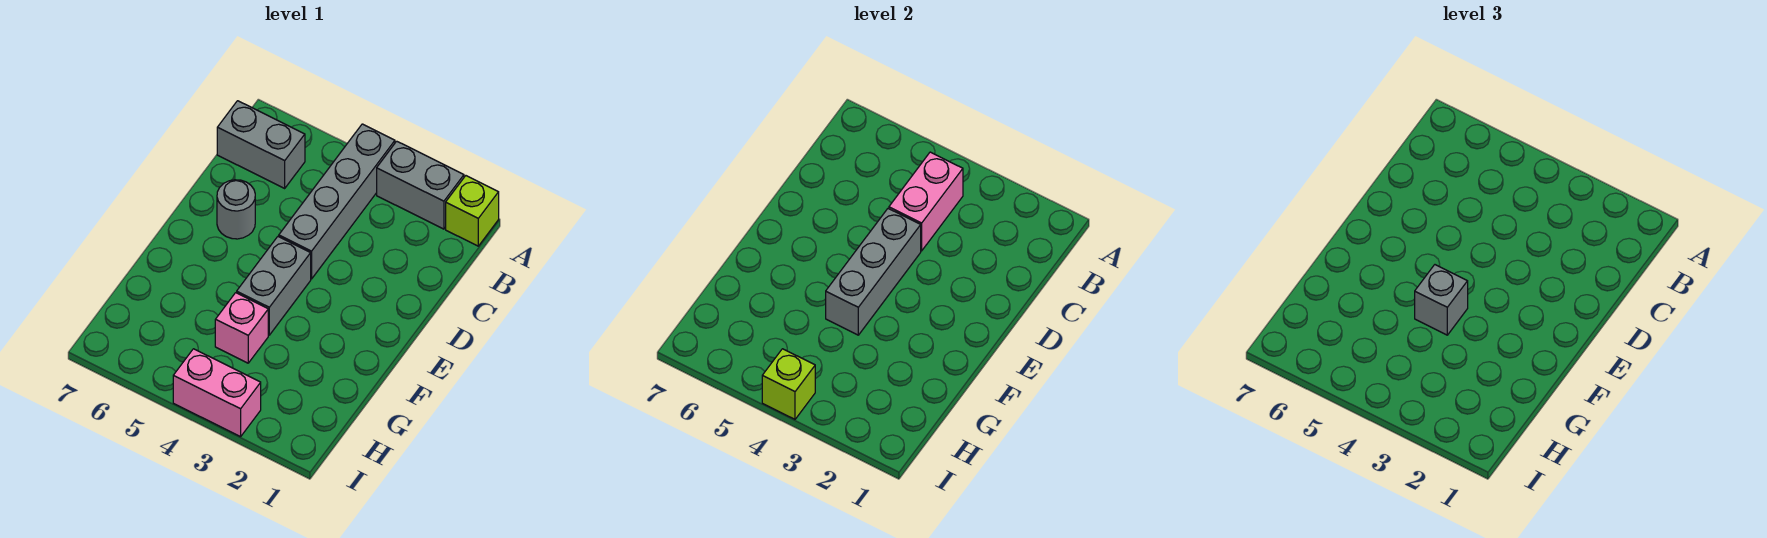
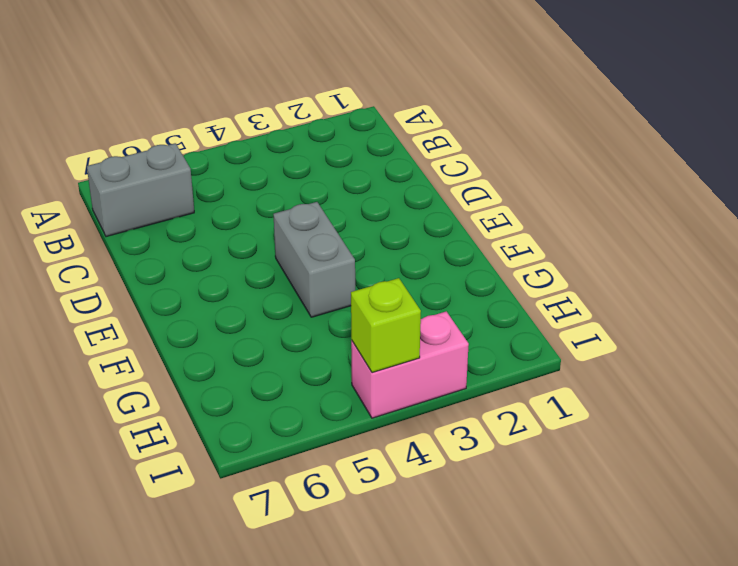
none -> lime 1x1 brick [446,176,499,246]
none -> grey 1x2 brick [377,141,464,229]
none -> grey 1x4 brick [279,124,395,279]

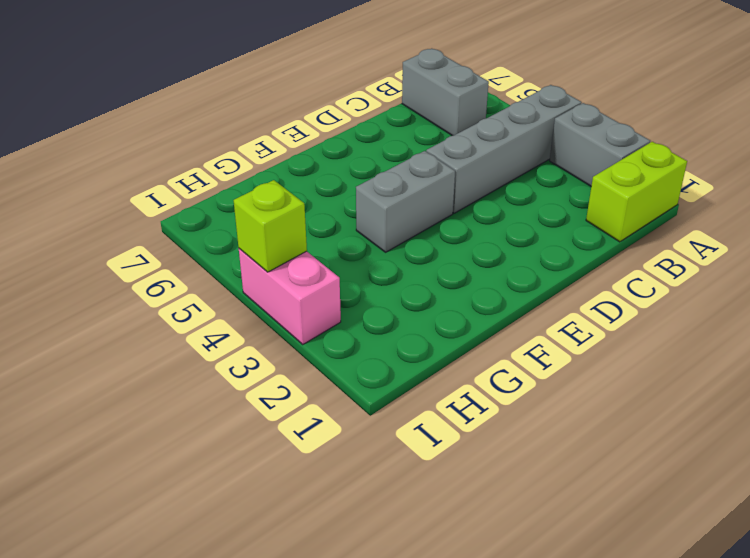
lime 1x2 brick [586,142,687,242] -> lime 1x1 brick [446,176,499,246]
none -> grey 1x1 round brick [217,180,255,239]
none -> pink 1x1 brick [215,293,268,363]
none -> pink 1x2 brick [889,152,963,251]

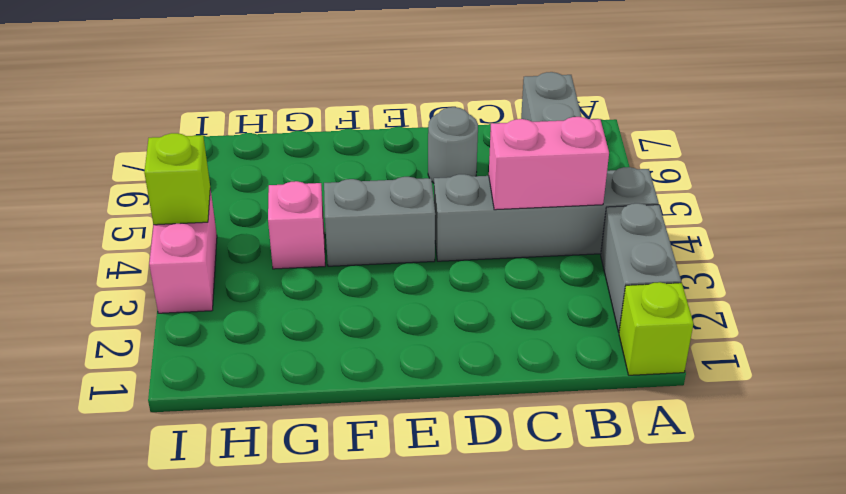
none -> grey 1x3 brick [826,209,921,335]
none -> grey 1x1 brick [1415,265,1468,335]

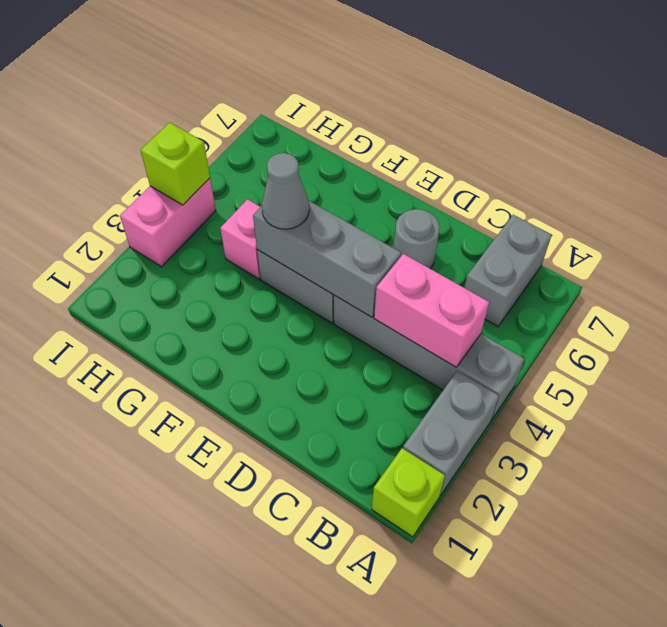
grey 1x1 cone [262,153,309,229] -> grey 1x1 brick [1415,265,1468,335]

